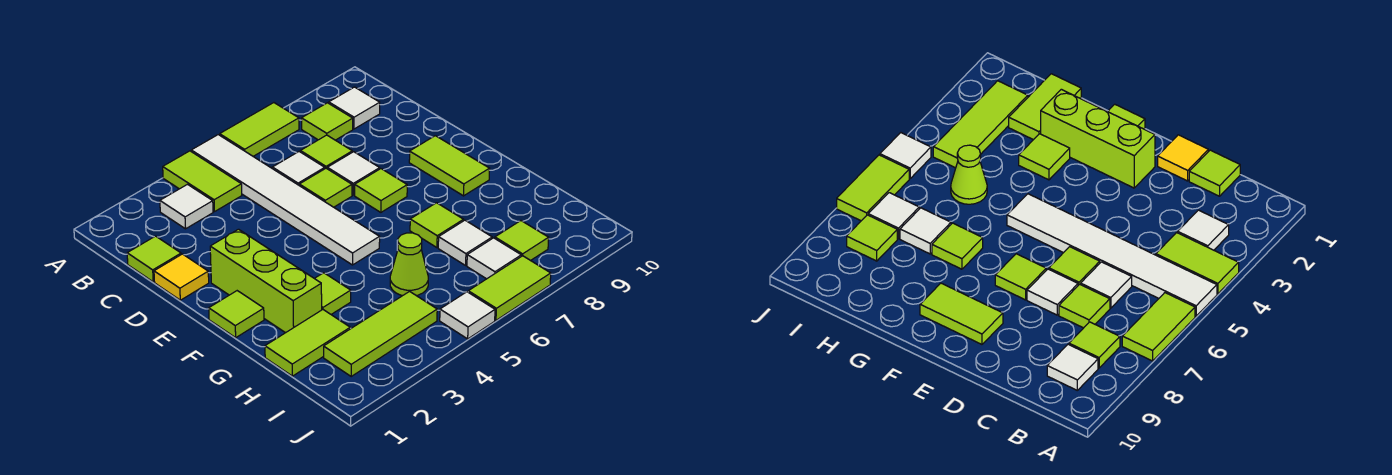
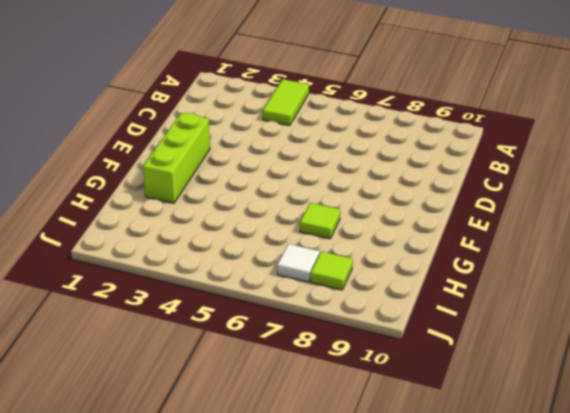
none -> white 1x6 tile [191,135,380,265]
none -> lime 1x2 tile [220,103,299,156]
none -> white 1x1 tile [160,184,213,229]

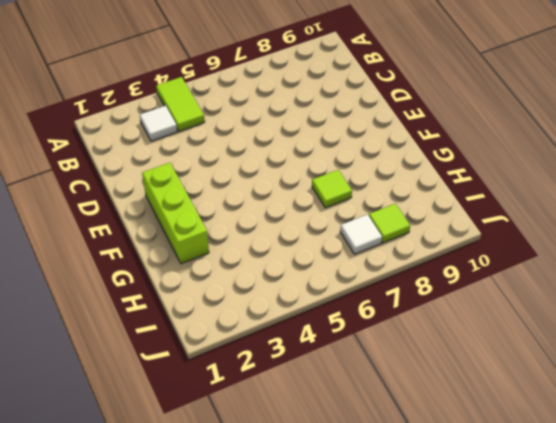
none -> white 1x6 tile [191,135,380,265]
none -> lime 1x2 tile [220,103,299,156]
none -> lime 1x1 tile [301,103,353,140]

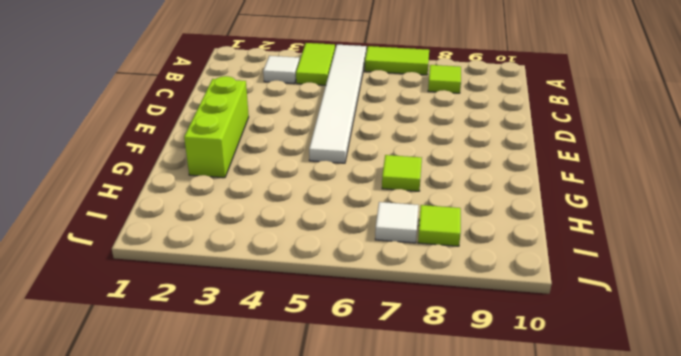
none -> white 1x1 tile [329,87,380,129]
none -> lime 1x1 tile [127,236,181,282]
none -> white 1x1 tile [272,152,325,185]

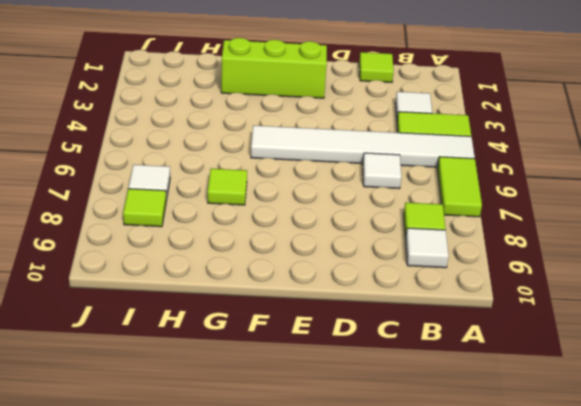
none -> lime 1x1 tile [300,135,352,168]
none -> yellow 1x1 tile [154,254,209,300]
none -> lime 1x1 tile [299,168,352,207]

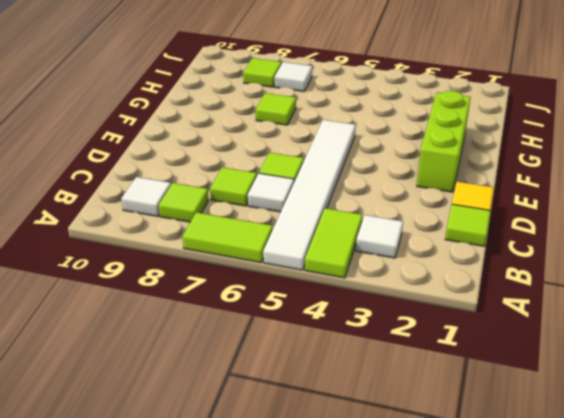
none -> white 1x1 tile [327,152,380,195]
none -> lime 1x1 tile [355,169,407,212]
none -> lime 1x2 tile [409,136,490,196]

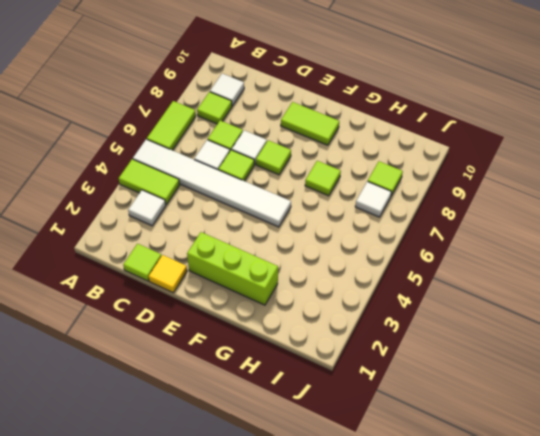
none -> lime 1x1 tile [209,291,264,338]
none -> lime 1x1 tile [314,273,351,314]
none -> lime 1x2 tile [265,310,350,376]

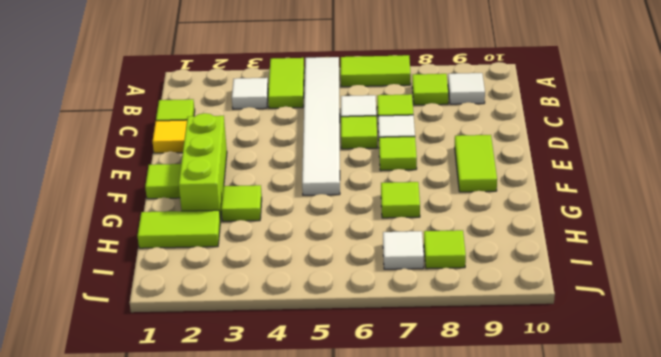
none -> lime 1x1 cone [390,233,428,296]
none -> white 1x1 tile [438,220,492,265]
none -> lime 1x3 tile [324,292,437,376]

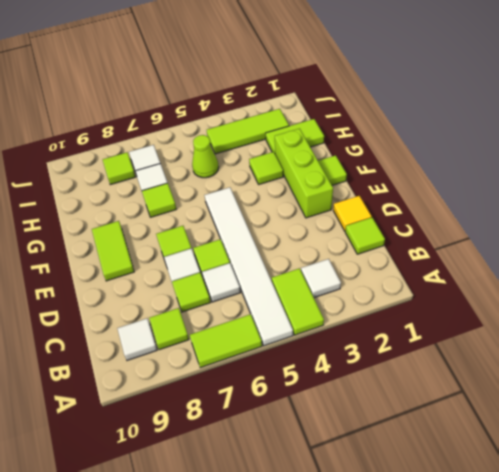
none -> white 1x1 tile [440,292,495,339]
none -> lime 1x2 tile [468,256,551,320]

